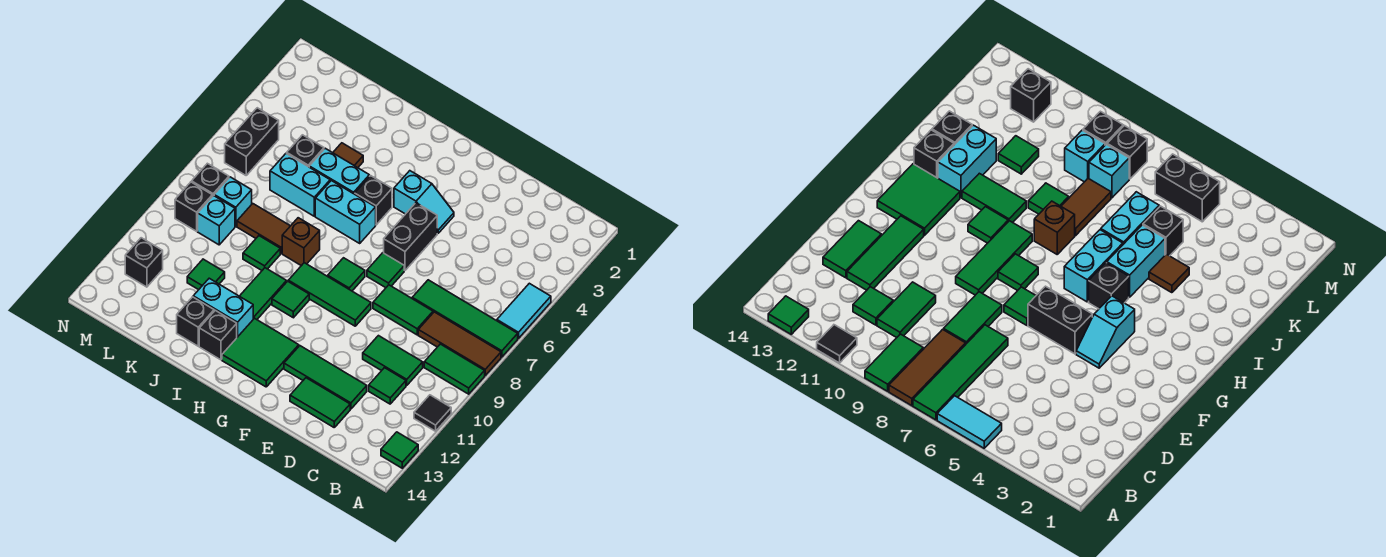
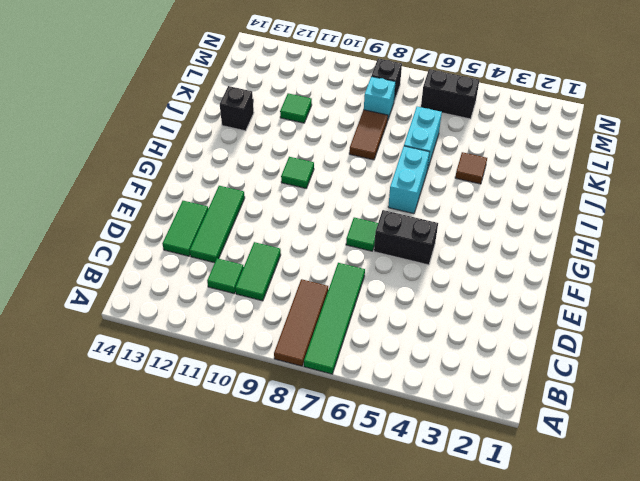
none -> cyan 1x2 tile [497,283,551,339]
none -> green 1x2 tile [424,344,485,394]
none -> black 1x1 tile [414,395,451,431]
none -> green 1x1 tile [381,432,418,468]

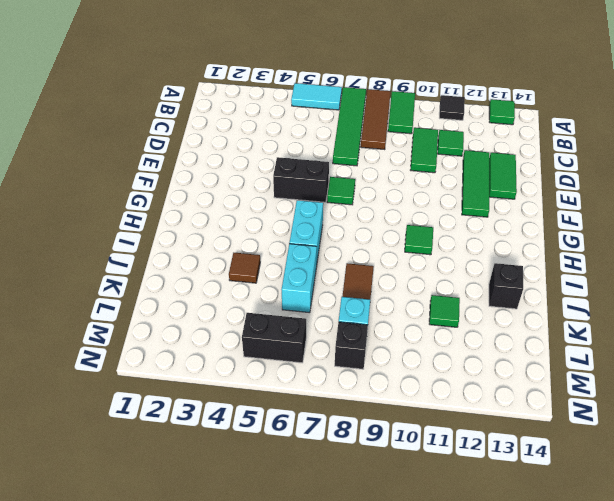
none -> green 1x2 tile [373,285,433,335]
none -> cyan 1x2 slope [394,171,454,233]
none -> green 1x3 tile [288,263,371,326]
none -> green 1x1 tile [328,258,365,291]

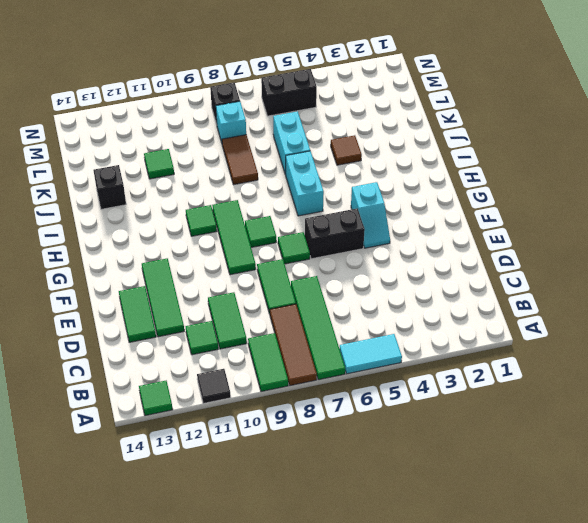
none -> green 2x2 tile [222,318,299,387]
none -> black 1x1 brick [355,176,392,225]
none -> cyan 1x2 brick [309,148,369,194]
none -> brown 1x1 brick [282,218,320,266]

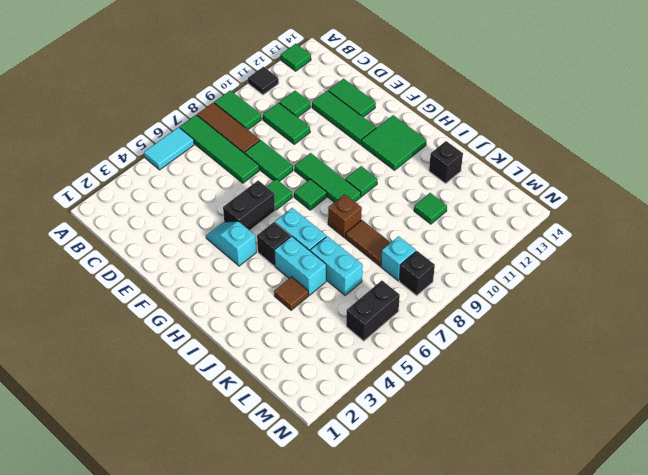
none -> green 1x2 tile [240,268,287,319]
none -> cyan 1x2 brick [193,278,253,337]
none -> black 1x1 brick [199,310,237,360]
none -> green 1x1 tile [243,236,280,270]

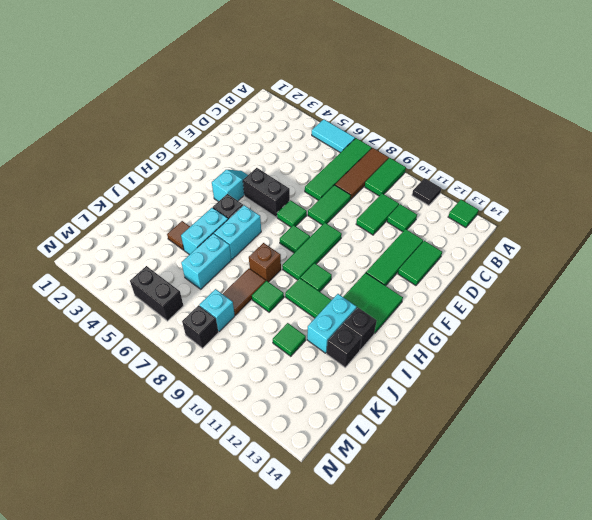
none -> black 1x1 brick [287,135,324,167]
none -> cyan 1x1 brick [198,195,235,245]
none -> black 1x1 brick [175,182,212,231]
none -> black 1x1 brick [125,238,163,287]

